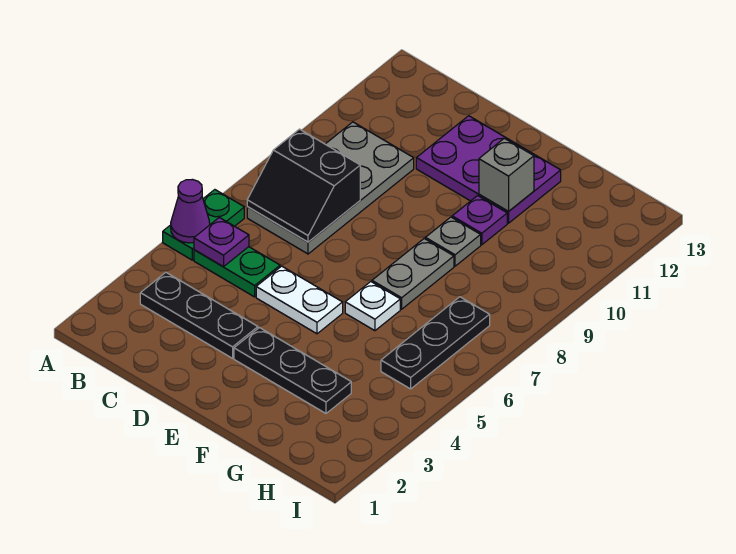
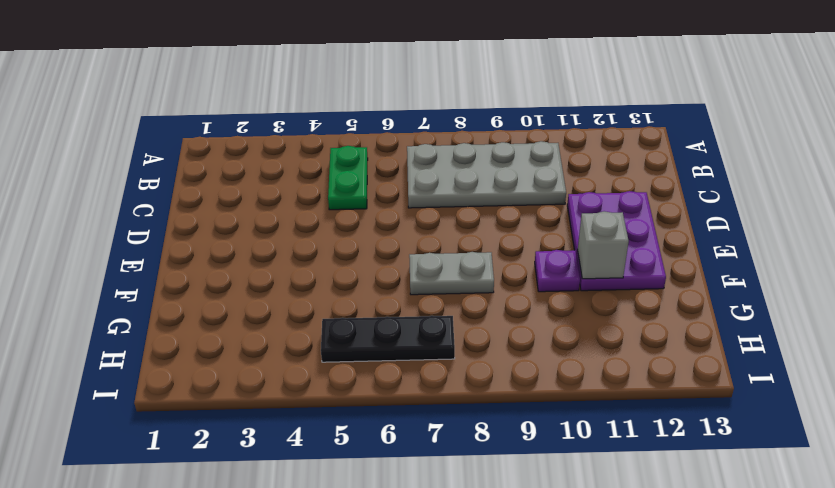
none -> green 1x2 plate [163,190,244,260]
none -> black 1x3 plate [140,273,258,358]
none -> white 1x2 plate [256,266,343,334]

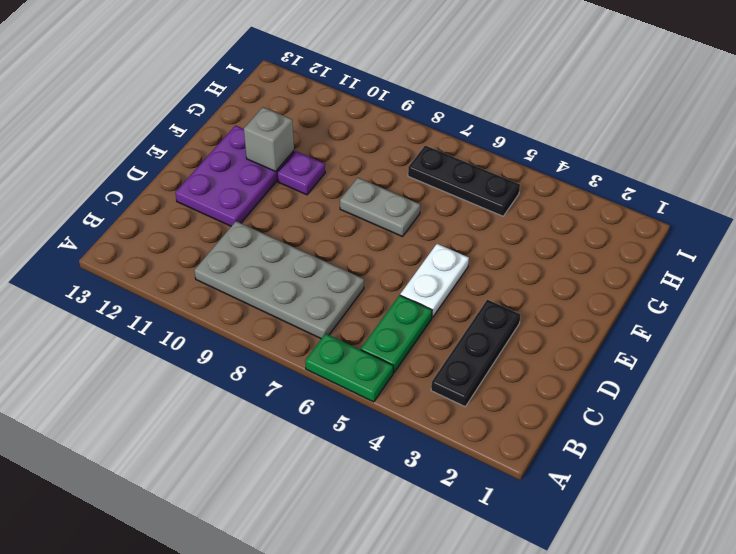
none -> black 1x3 plate [234,328,351,413]
none -> white 1x1 plate [345,282,400,331]
none -> grey 1x1 plate [425,217,481,266]

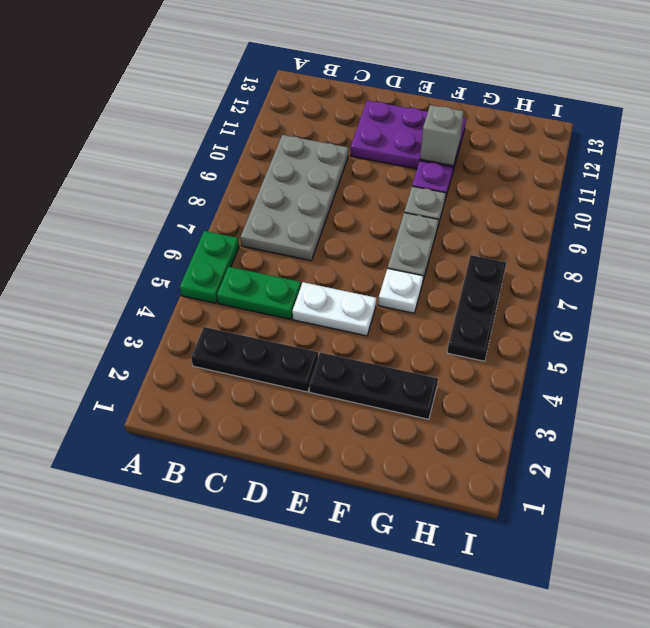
none -> purple 1x1 cone [171,179,210,243]
none -> purple 1x1 plate [194,217,249,267]
none -> black 2x2 slope [247,129,360,242]

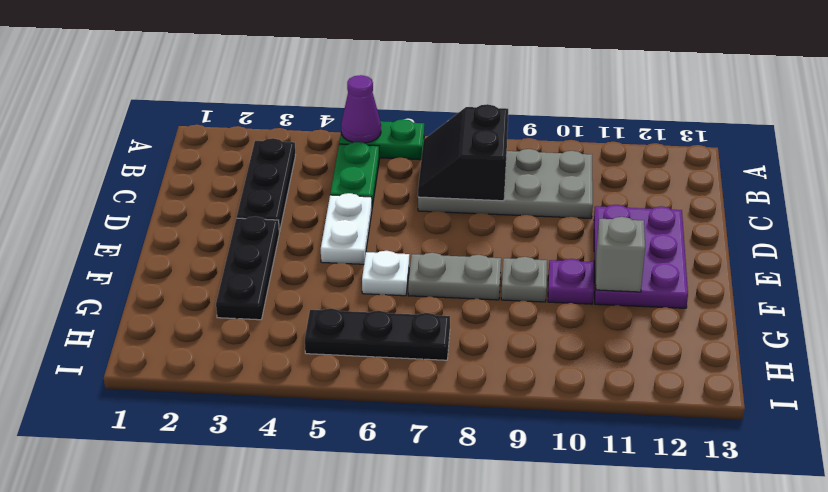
none -> purple 1x1 plate [194,217,249,267]

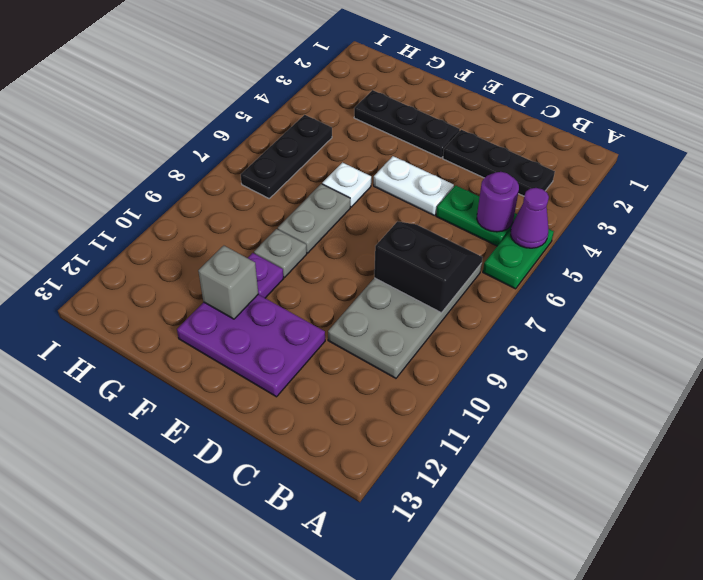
purple 1x1 round brick [477,172,519,232] -> purple 1x1 plate [194,217,249,267]

